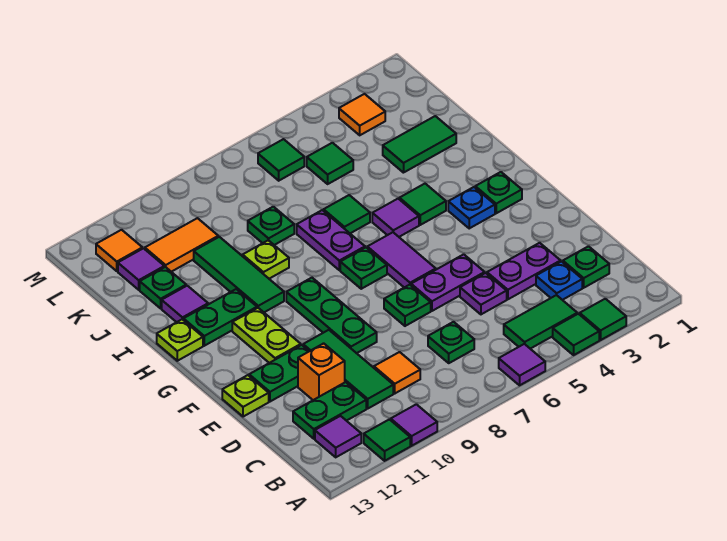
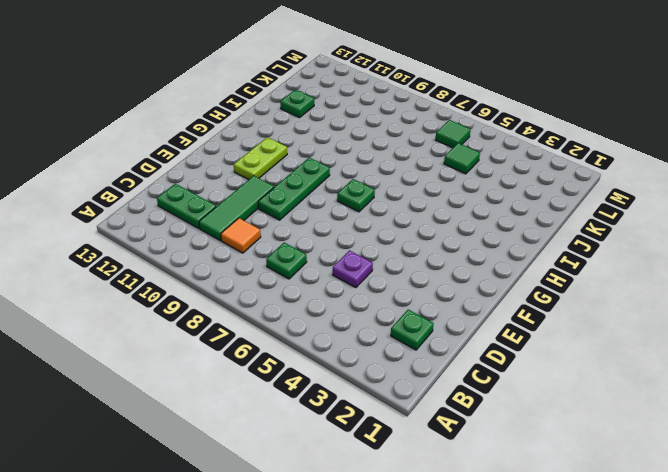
none -> green 1x1 tile [580,299,626,340]
none -> green 1x1 tile [553,314,599,355]
none -> purple 1x1 tile [499,344,545,385]
none -> purple 1x1 tile [391,404,437,446]

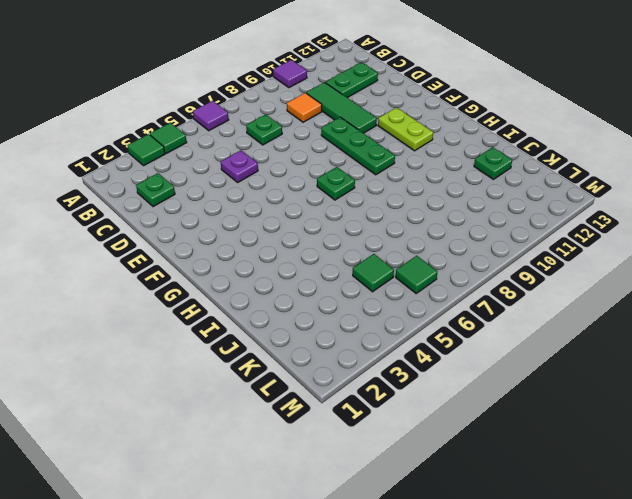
none -> green 1x1 tile [364,419,410,461]
none -> green 1x2 tile [504,295,577,349]
none -> purple 1x1 tile [315,416,361,457]
none -> blue 1x1 plate [536,261,582,300]

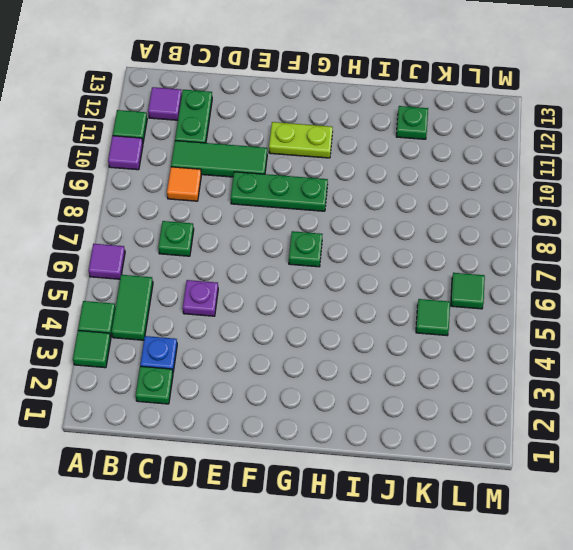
none -> purple 1x2 plate [487,243,561,299]
none -> orange 1x1 brick [298,343,345,400]
none -> purple 1x2 plate [411,254,485,311]
none -> green 1x1 plate [384,285,431,326]

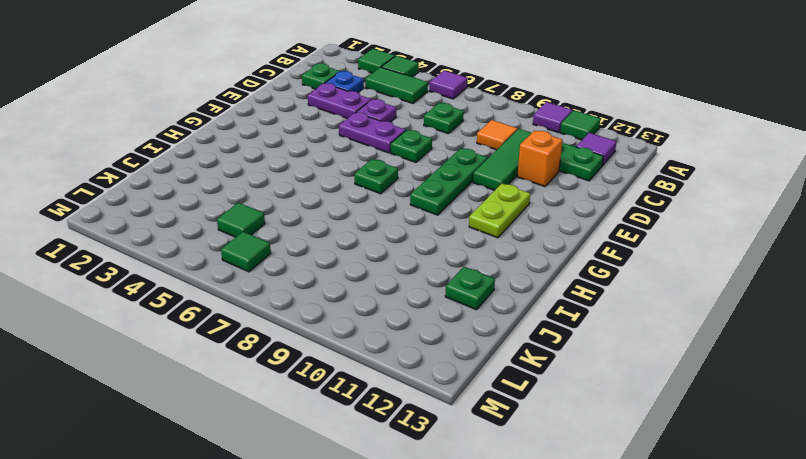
none -> green 1x2 plate [249,345,309,402]
none -> lime 1x1 plate [222,375,269,417]
none -> purple 1x2 tile [367,232,436,287]
none -> green 1x1 plate [475,172,522,213]

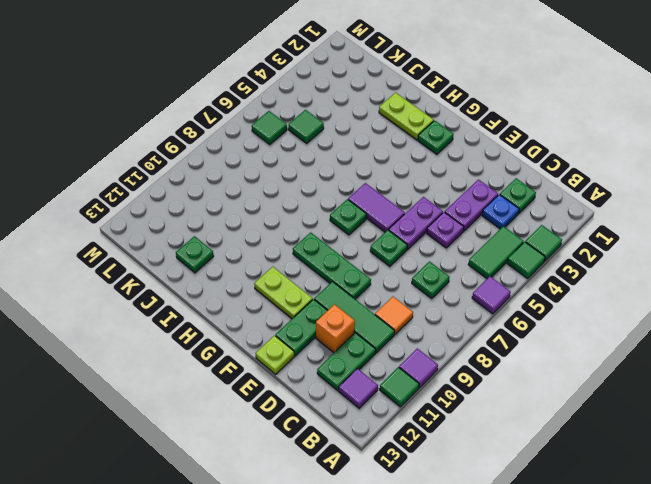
lime 1x2 plate [379,93,434,140] -> none
none -> blue 1x1 plate [448,187,495,228]
none -> green 1x1 tile [399,184,446,225]
none -> purple 1x1 tile [372,199,419,237]
none -> purple 1x2 plate [297,210,365,270]

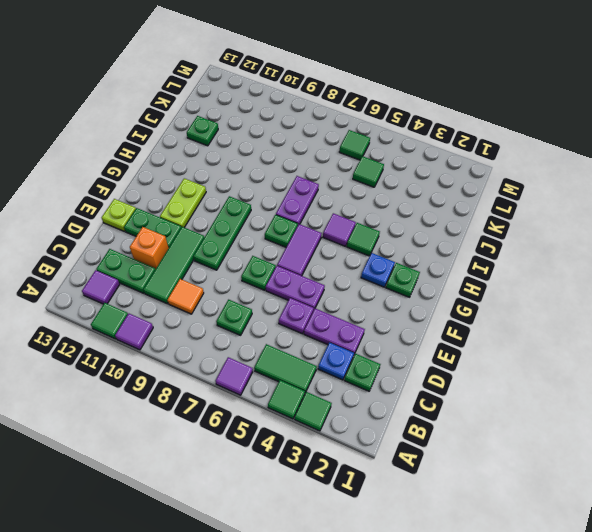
none -> green 1x3 tile [194,237,284,312]
none -> green 1x2 plate [184,289,257,346]
none -> lime 1x1 plate [157,319,203,361]
none -> green 1x1 tile [324,195,370,233]

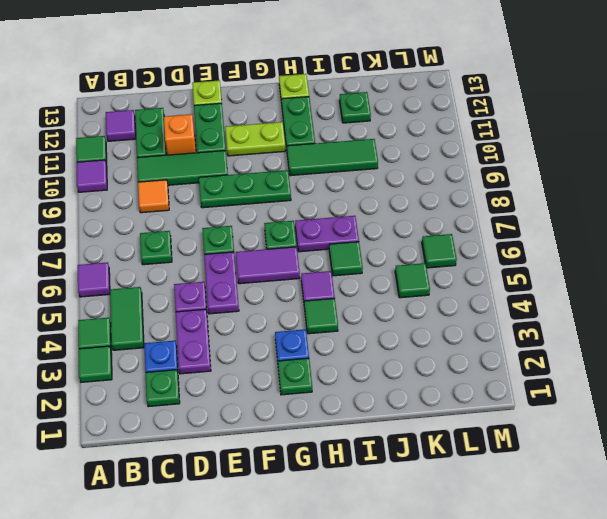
none -> lime 1x1 plate [243,240,289,279]
none -> purple 1x1 tile [162,286,208,322]
none -> green 1x2 tile [383,116,456,173]
none -> green 1x1 plate [248,207,294,245]

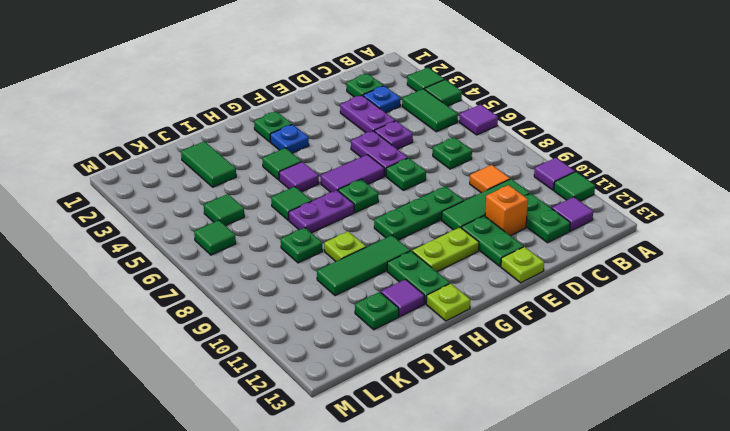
none -> orange 1x2 tile [145,218,218,272]
none -> purple 1x1 tile [118,248,164,290]
none -> orange 1x1 tile [339,94,385,135]
none -> orange 1x1 tile [96,230,142,271]

